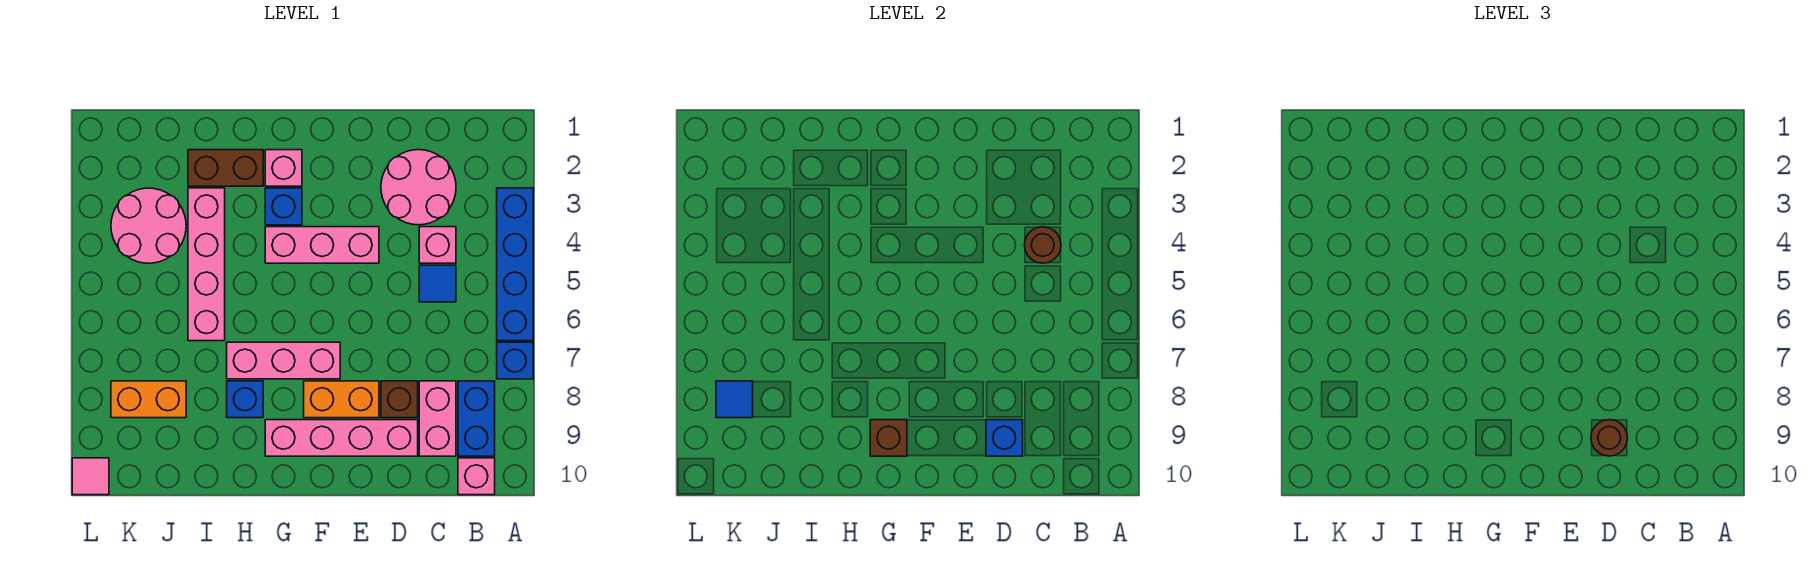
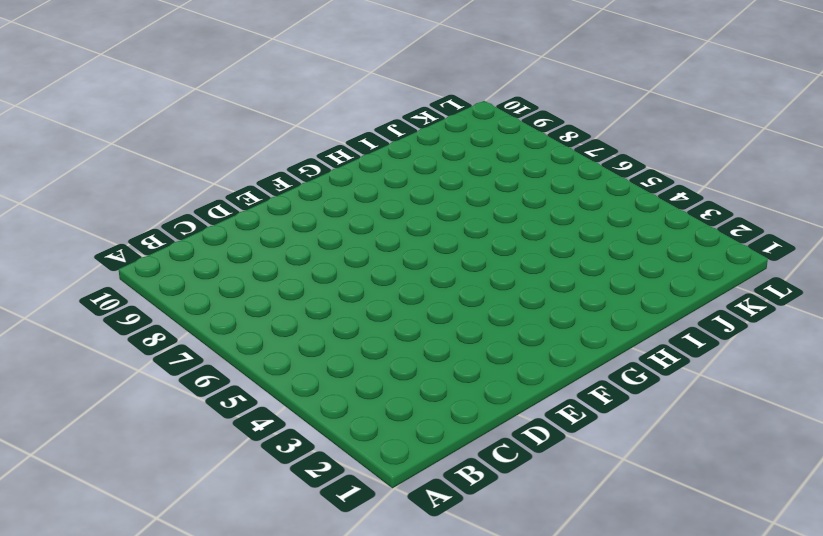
none -> blue 1x4 brick [497,188,533,341]
none -> blue 1x1 brick [497,342,533,379]
none -> blue 1x2 brick [458,381,495,456]

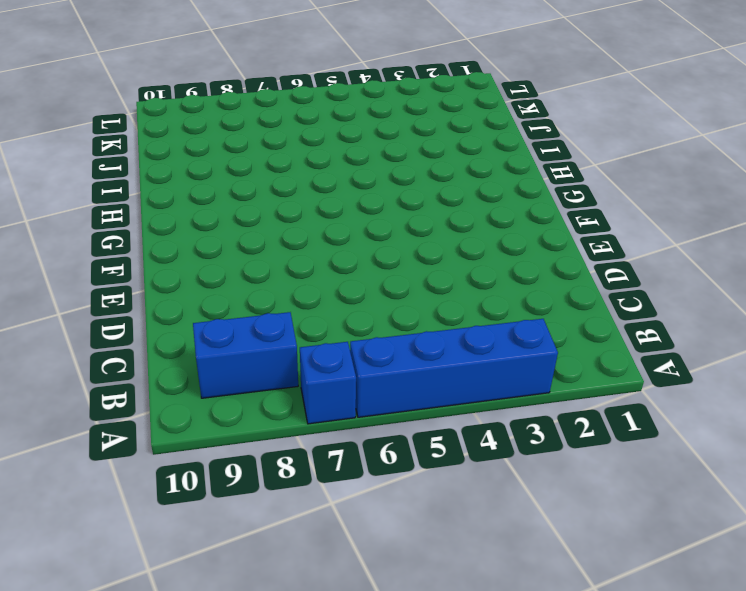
none -> pink 1x1 brick [458,458,495,495]
none -> pink 2x2 round brick [381,150,456,225]
none -> pink 1x1 brick [419,227,456,263]

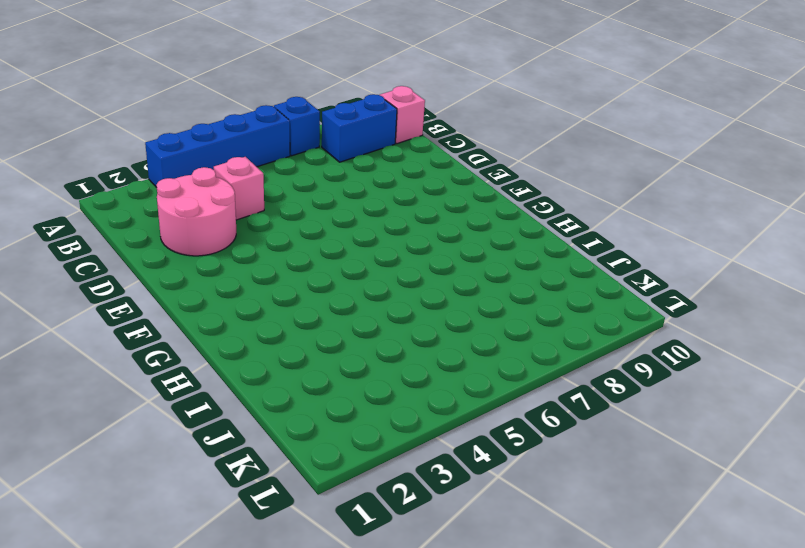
none -> blue 1x1 tile [419,265,456,302]
none -> pink 1x2 brick [419,381,456,456]
none -> brown 1x1 brick [381,381,418,418]

